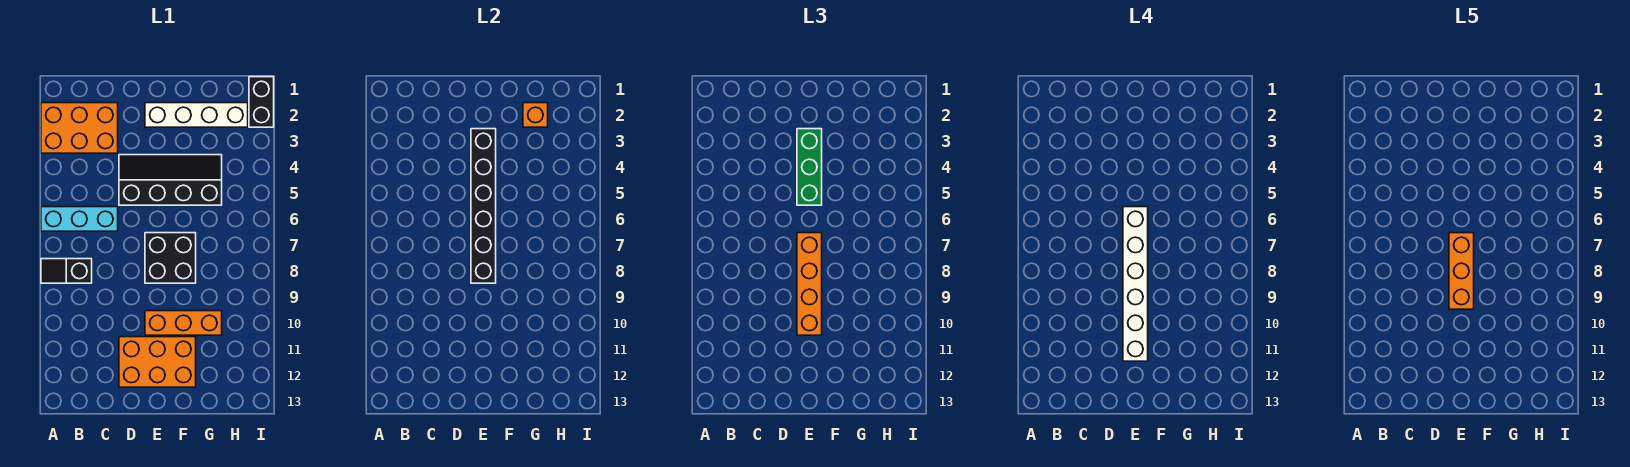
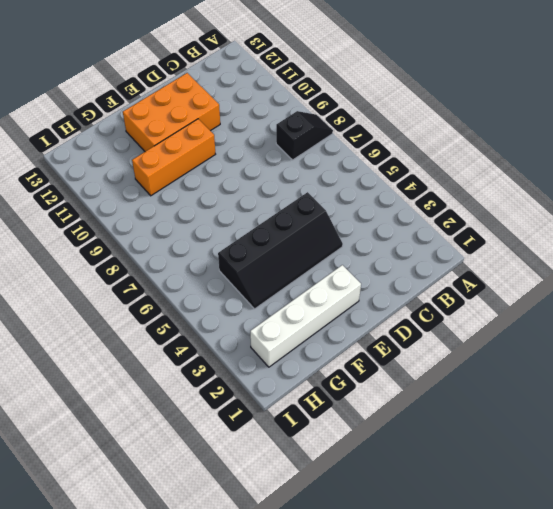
none -> orange 2x3 brick [41,103,118,153]
none -> cyan 1x3 brick [41,207,118,231]
none -> black 2x2 brick [145,233,196,283]

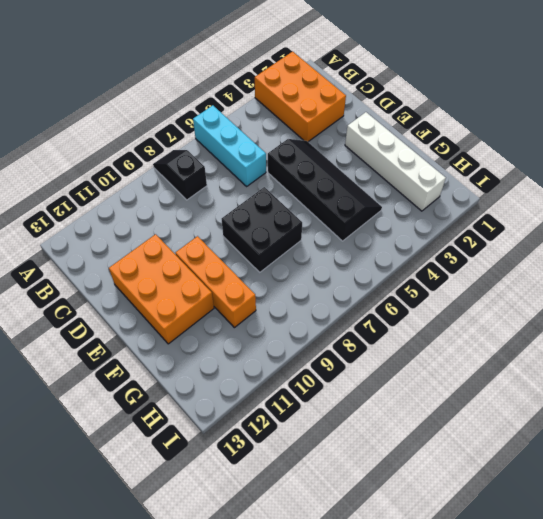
none -> black 1x2 brick [249,77,274,127]
none -> black 1x6 brick [471,129,496,283]
none -> orange 1x1 brick [523,103,548,127]

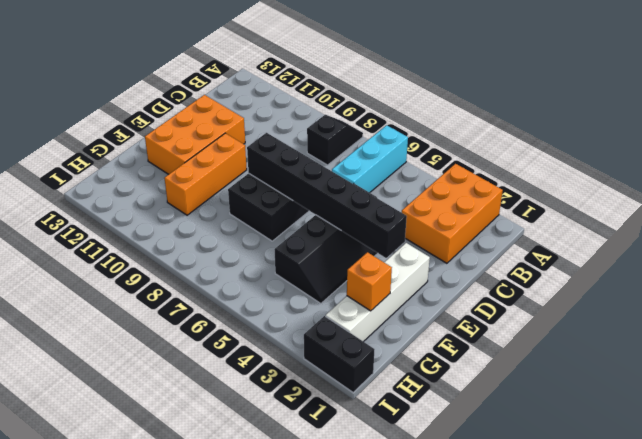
none -> green 1x3 brick [797,129,822,205]
none -> orange 1x4 brick [797,233,822,335]
none -> white 1x6 brick [1123,207,1148,361]

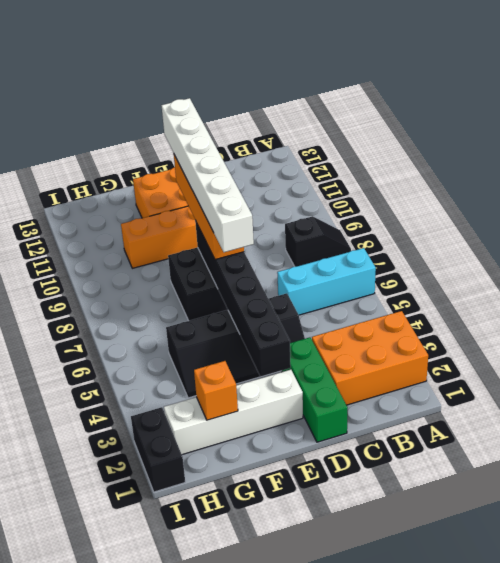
green 1x3 brick [282,337,348,442] -> green 1x3 brick moved to [797,129,822,205]
none -> orange 1x3 brick [1449,233,1474,309]

